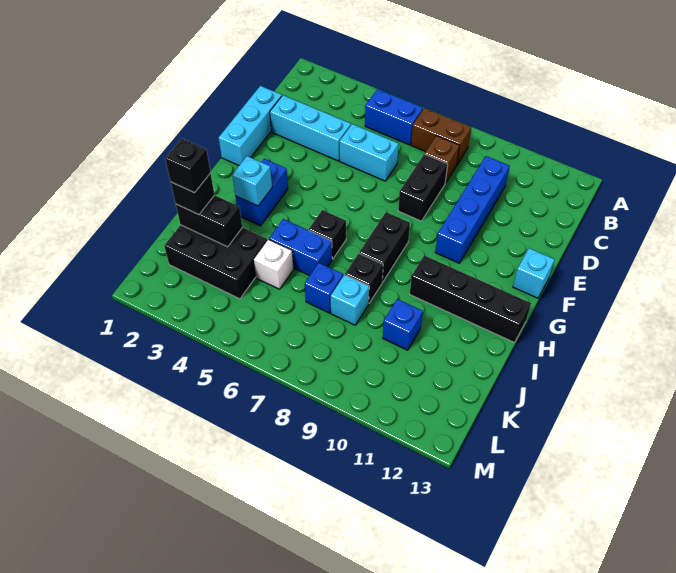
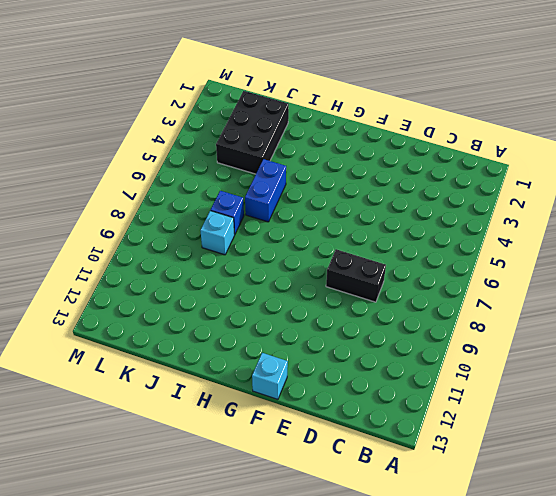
none -> blue 1x2 brick [365,89,423,145]
none -> brown 1x2 brick [411,108,471,164]
none -> brown 1x1 brick [425,136,460,183]

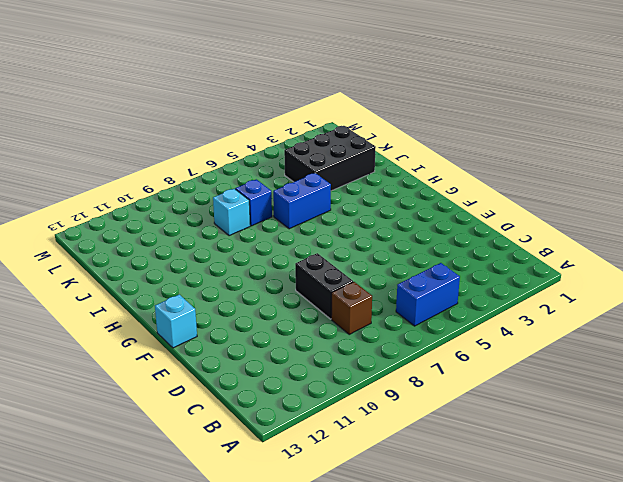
none -> brown 1x2 brick [411,108,471,164]
none -> blue 1x4 brick [435,156,510,263]
none -> cyan 1x3 brick [219,86,282,165]

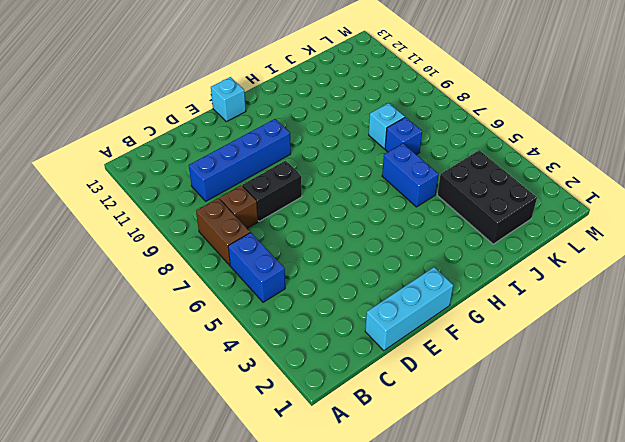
none -> cyan 1x3 brick [270,95,351,161]
none -> cyan 1x2 brick [340,124,399,181]
none -> blue 1x2 brick [236,159,288,226]

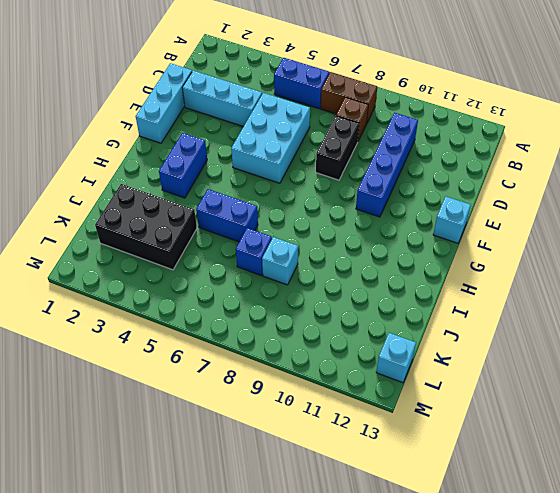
cyan 2x3 brick [231,93,310,183] -> cyan 1x2 brick [340,124,399,181]
cyan 1x1 brick [376,333,416,383] -> cyan 1x1 brick moved to [232,156,272,206]
none -> black 1x2 brick [359,212,410,282]
none -> black 1x1 brick [309,210,346,259]
none -> black 1x4 brick [410,255,531,342]

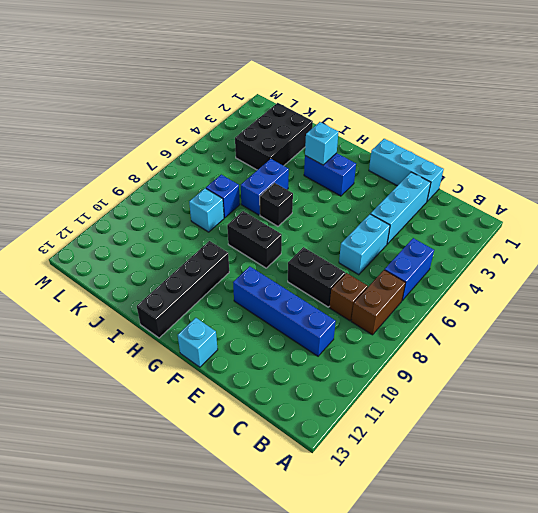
none -> black 1x1 brick [345,253,383,303]
none -> white 1x1 brick [254,240,294,289]
none -> blue 1x1 brick [383,299,423,350]

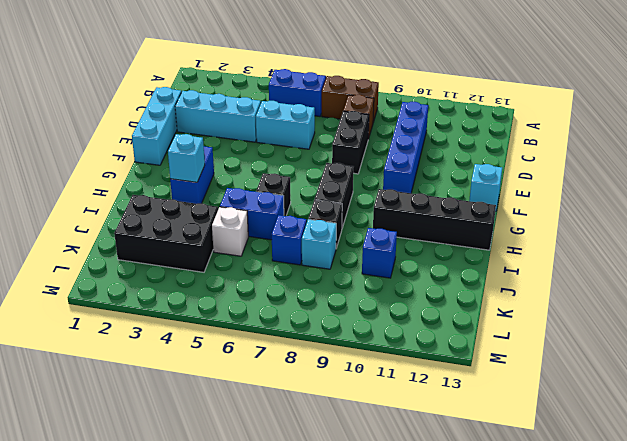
none -> black 1x2 brick [176,195,242,247]
none -> black 1x1 brick [171,173,214,215]
none -> black 1x1 brick [165,139,211,193]

